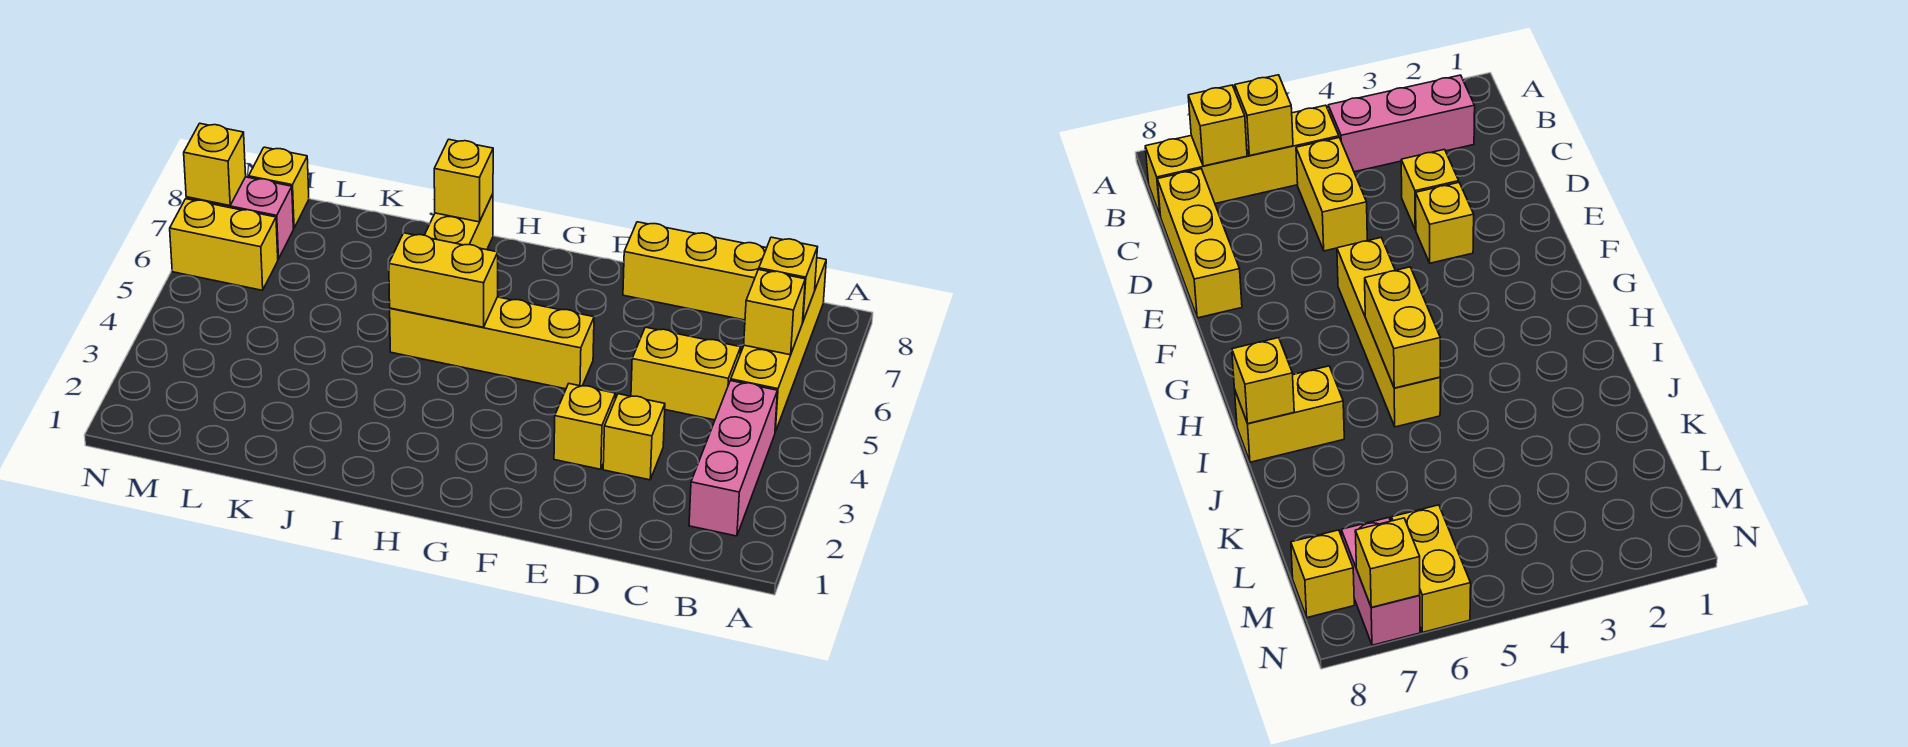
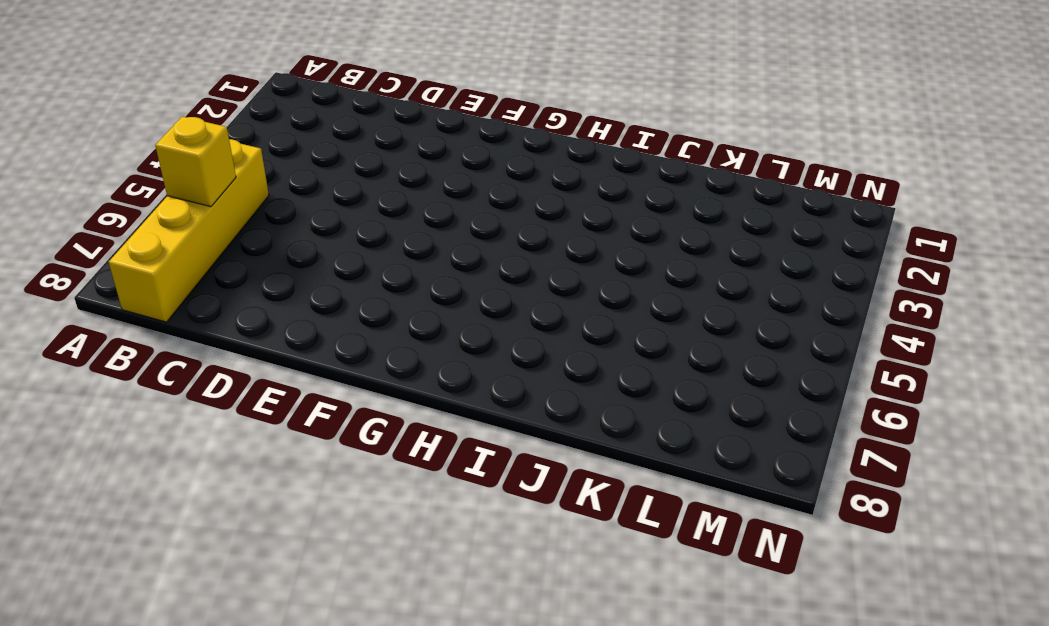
none -> pink 1x3 brick [689,381,777,536]
none -> yellow 1x2 brick [631,327,741,420]
none -> yellow 1x3 brick [623,222,766,320]

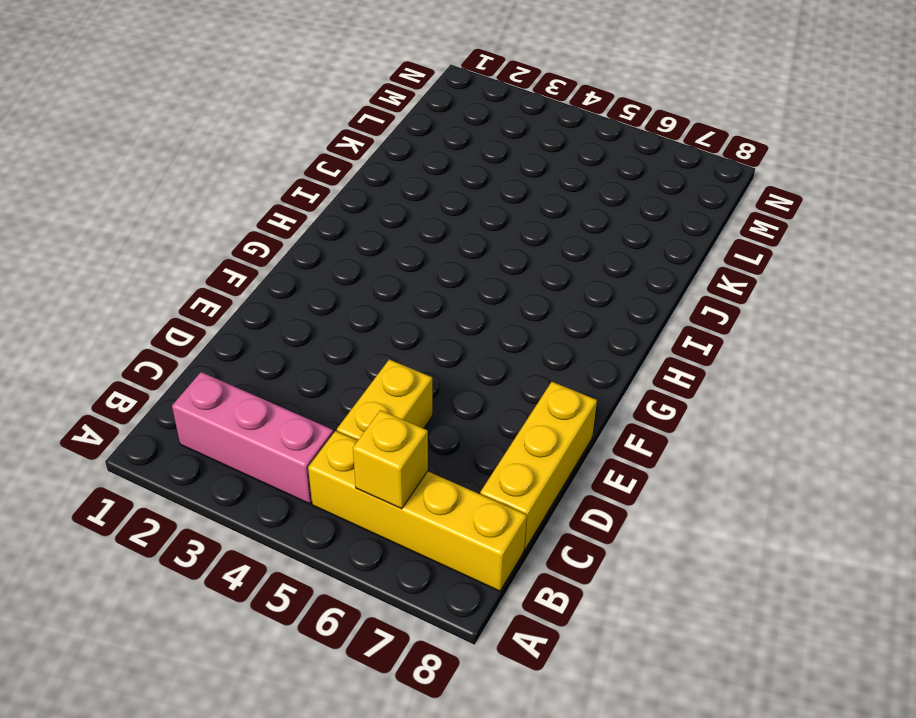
none -> yellow 1x1 brick [603,394,665,480]
none -> yellow 1x1 brick [554,384,615,469]
none -> yellow 1x4 brick [390,297,594,389]

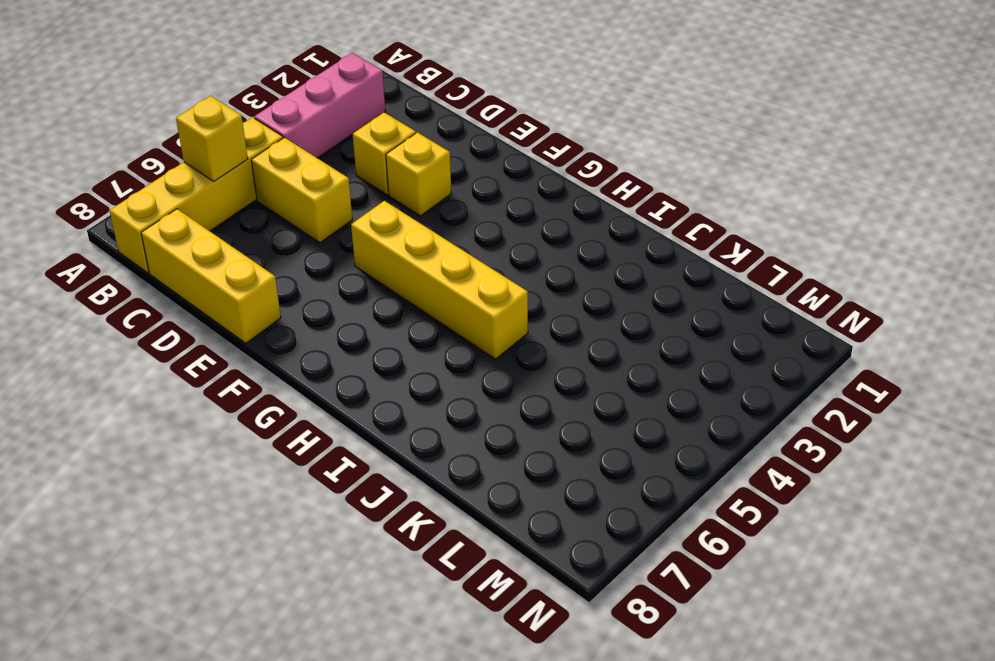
none -> yellow 1x2 brick [425,194,493,250]
none -> yellow 1x2 brick [170,199,278,290]
none -> pink 1x2 brick [186,177,293,259]

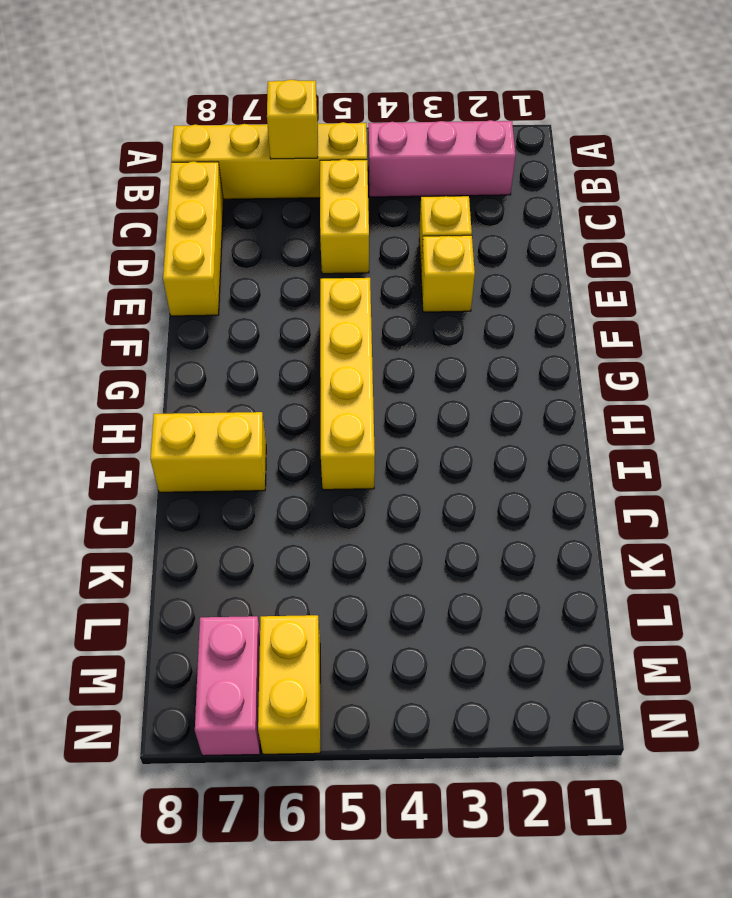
none -> yellow 1x1 brick [249,147,309,228]
none -> yellow 1x1 brick [759,237,818,321]
none -> yellow 1x2 brick [389,233,498,327]

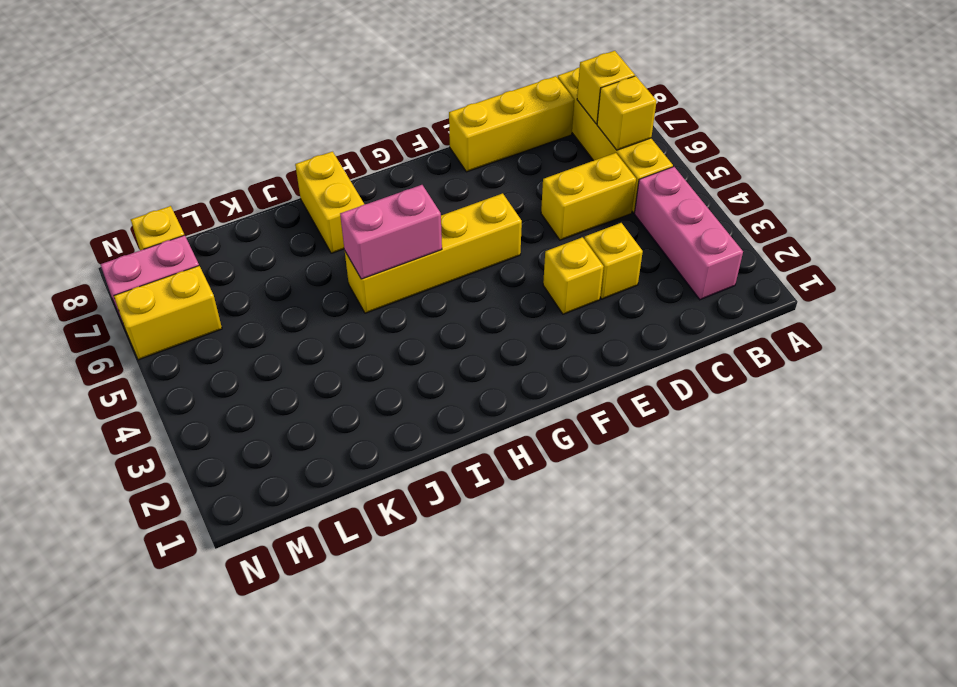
pink 1x2 brick [340,185,442,279] -> yellow 1x2 brick [389,233,498,327]
none -> yellow 1x1 brick [434,139,493,222]
none -> yellow 1x1 brick [184,123,246,206]

